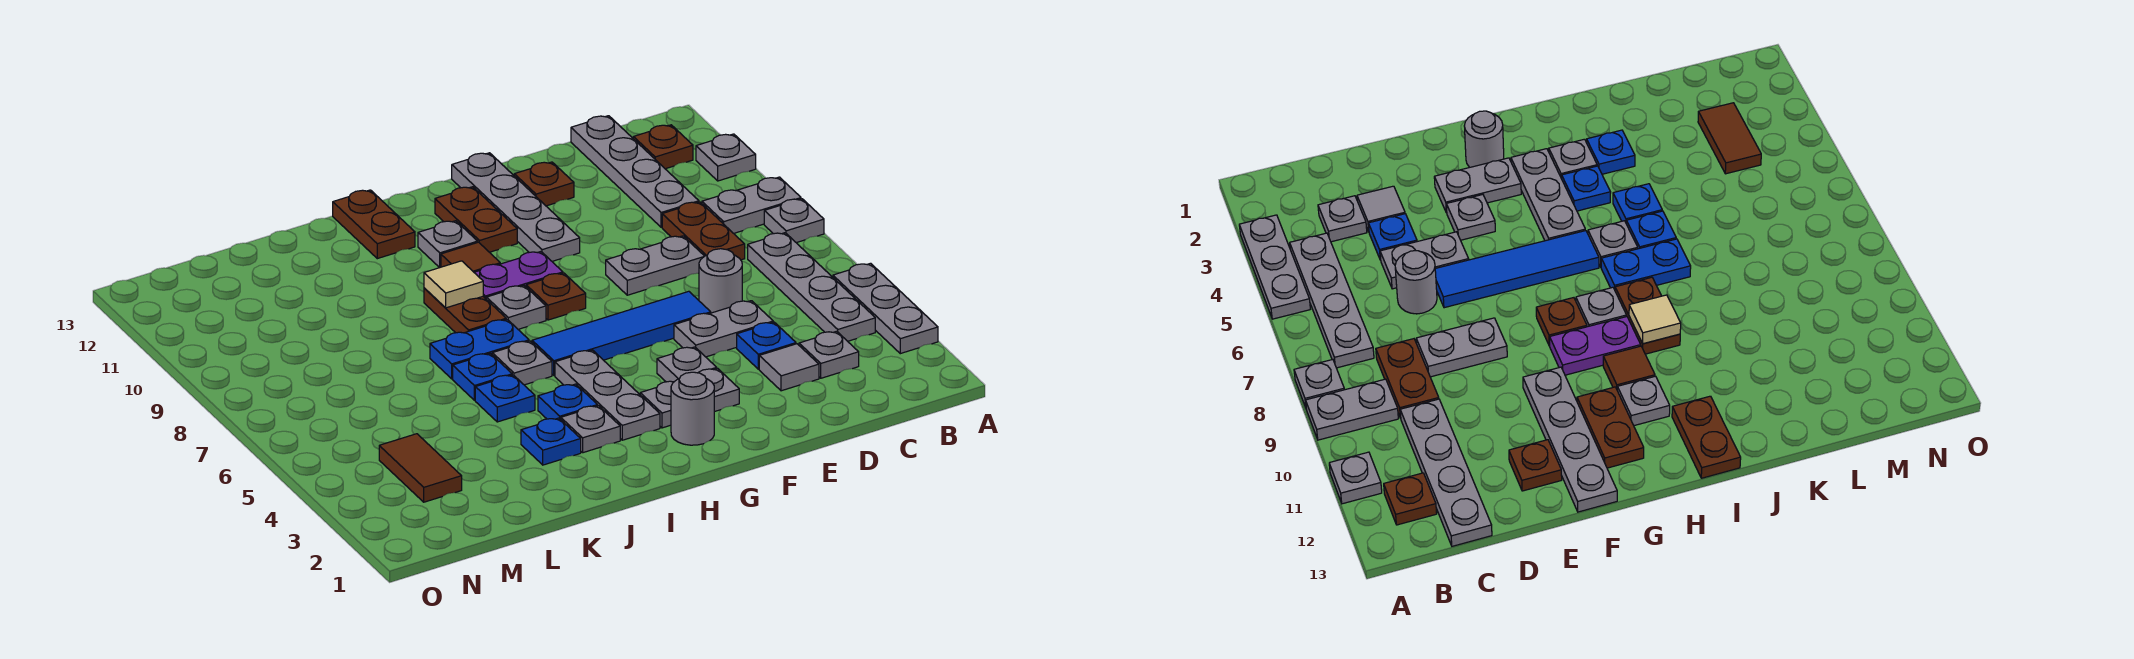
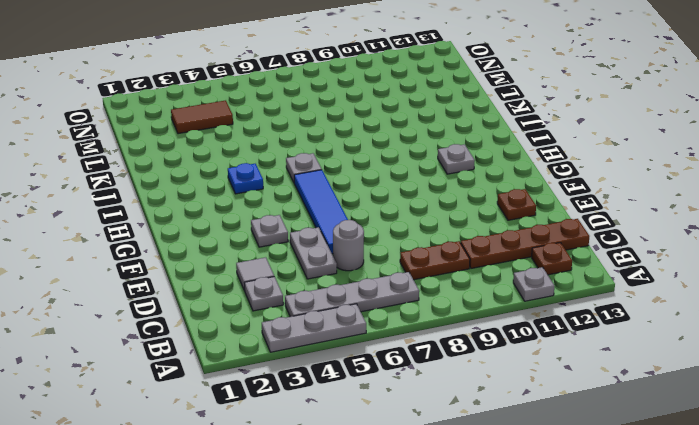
brown 1x4 plate [461,219,589,268] -> grey 1x4 plate [571,116,699,227]
none -> grey 1x1 plate [764,199,824,243]
none -> grey 1x2 plate [702,177,801,233]
none -> blue 1x1 plate [737,322,796,369]
none -> grey 1x2 plate [606,236,704,295]

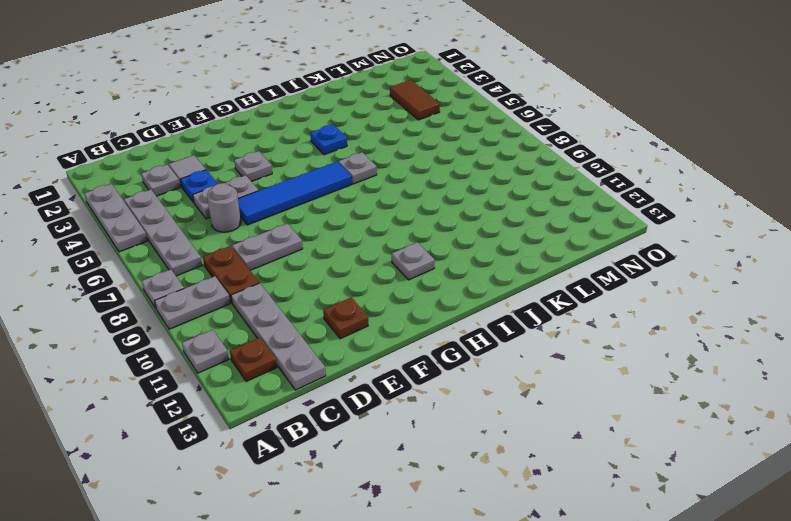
none -> grey 1x2 plate [640,368,739,428]
none -> grey 1x4 plate [452,153,580,261]
none -> grey 1x1 round brick [671,372,714,445]
none -> brown 1x1 plate [526,273,586,320]

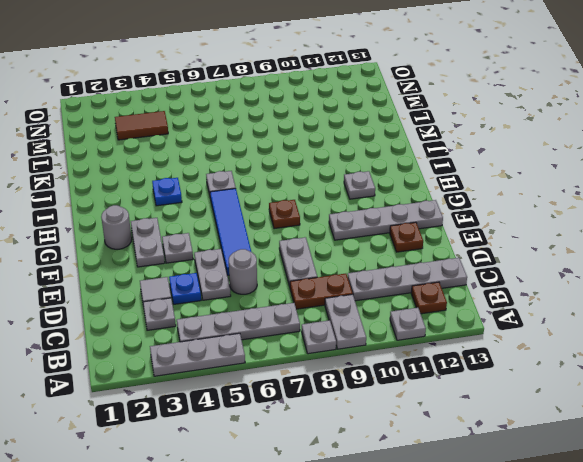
none -> purple 1x2 plate [474,252,563,299]
none -> brown 1x2 plate [435,187,517,252]
none -> grey 1x3 plate [555,350,660,440]
none -> grey 1x1 plate [486,286,546,329]

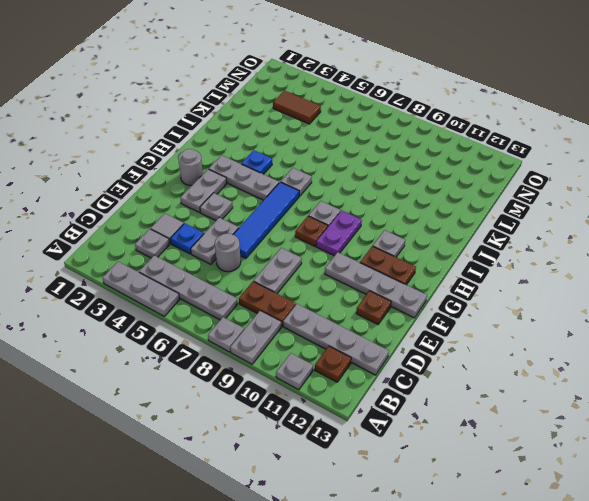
none -> brown 1x1 tile [441,242,500,272]
none -> grey 1x1 plate [561,406,620,453]
none -> blue 1x2 plate [430,319,529,379]
none -> brown 1x2 plate [424,288,506,333]

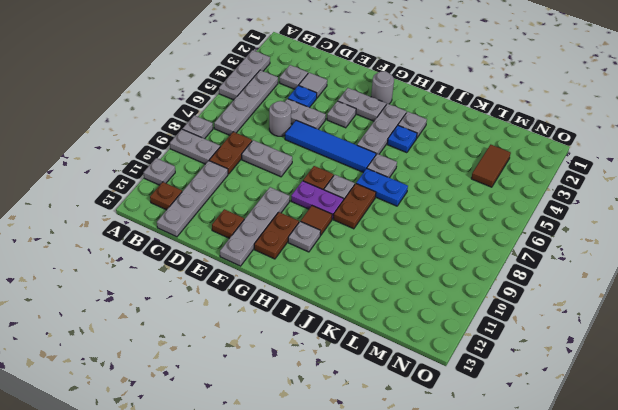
none -> brown 1x2 plate [333,190,415,259]
none -> blue 1x1 plate [521,418,581,465]
none -> blue 1x1 plate [475,375,535,422]
none -> blue 1x1 plate [453,353,512,400]

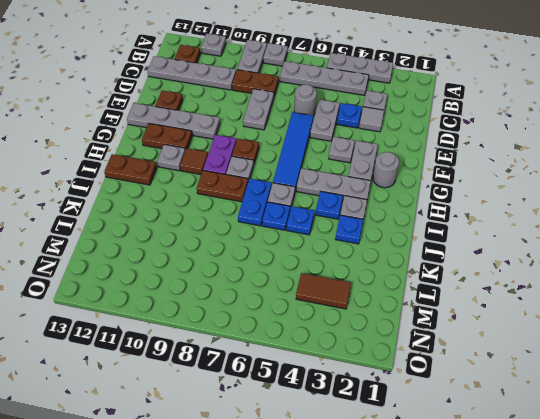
none -> tan 1x1 tile [424,261,483,308]

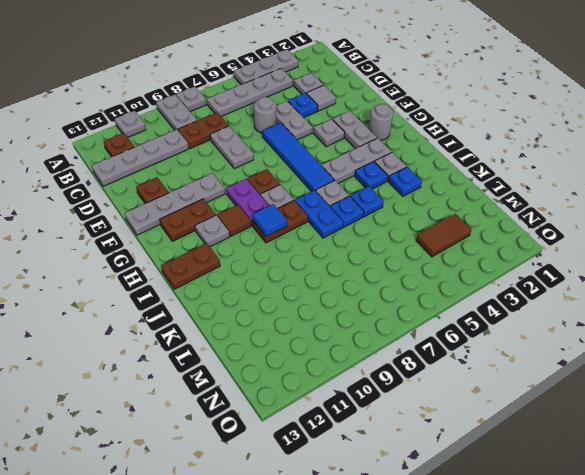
blue 1x1 tile [253,204,287,236] -> tan 1x1 tile [424,261,483,308]

